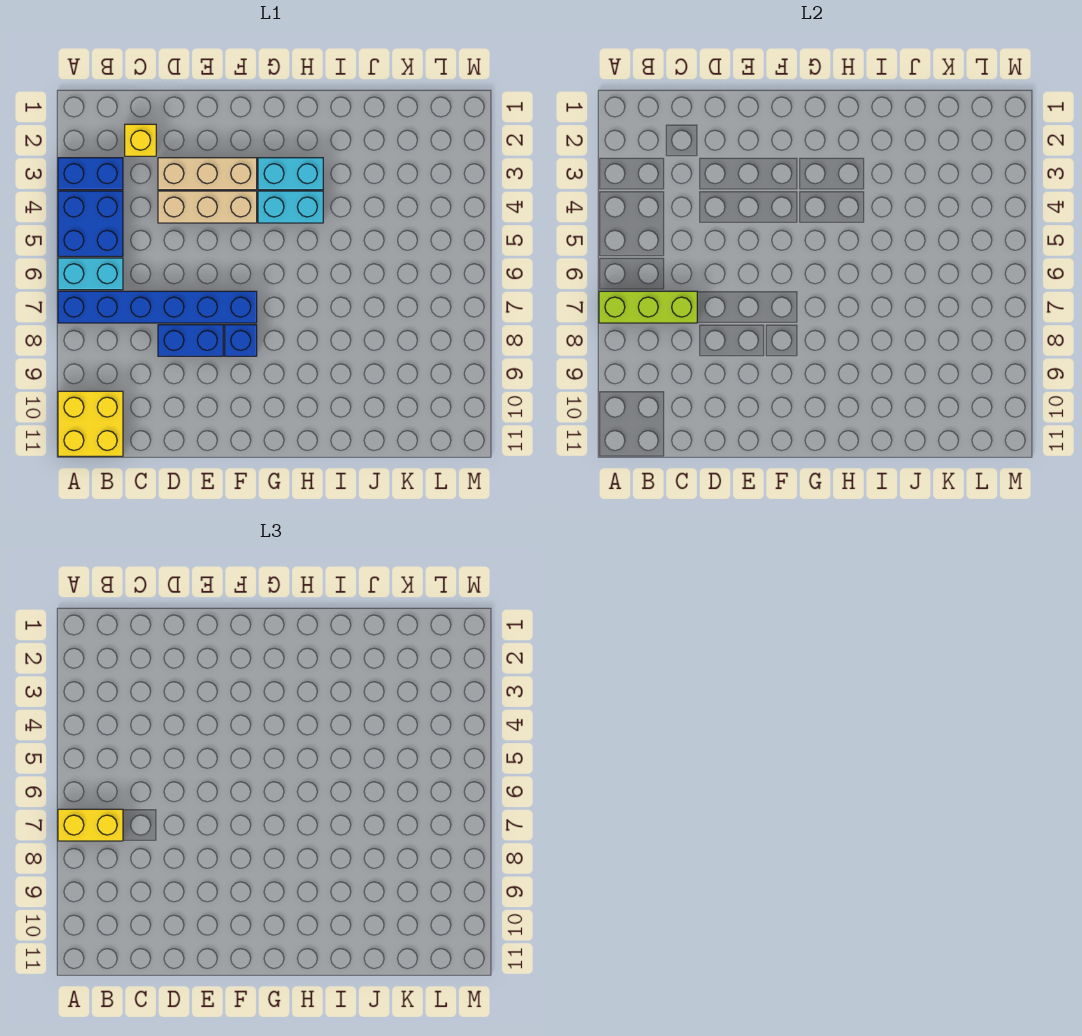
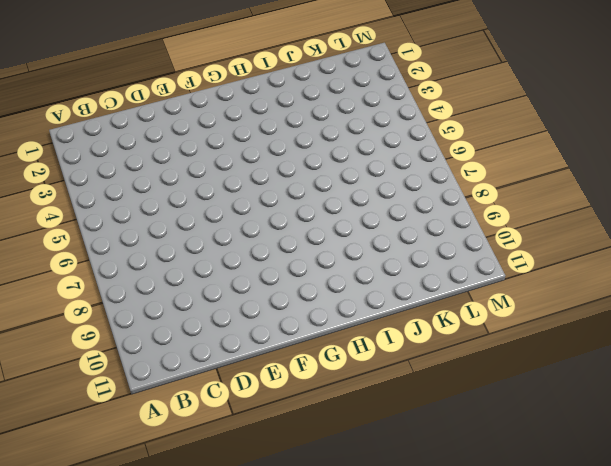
none -> blue 1x2 brick [58,158,123,190]
none -> blue 2x2 brick [58,191,123,256]
none -> cyan 1x2 brick [58,258,123,290]

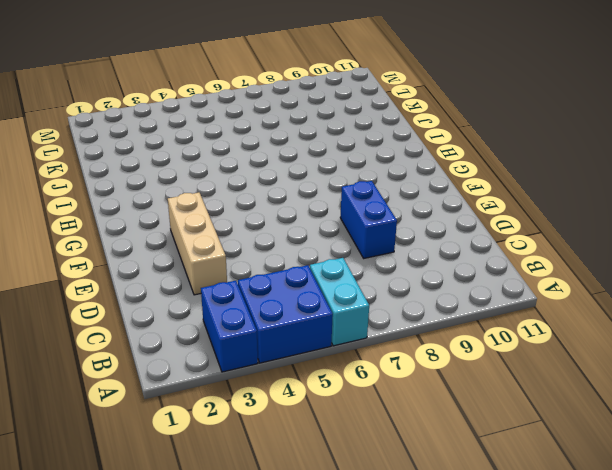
none -> blue 1x6 brick [58,291,257,323]
none -> yellow 2x2 brick [58,391,123,456]
none -> yellow 1x1 brick [125,124,156,156]

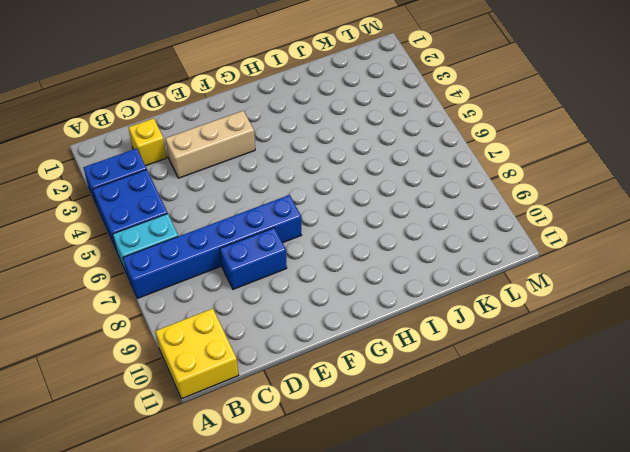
none -> tan 1x3 brick [158,191,257,223]
none -> blue 1x1 brick [225,325,257,356]
none -> cyan 1x2 brick [258,158,323,190]

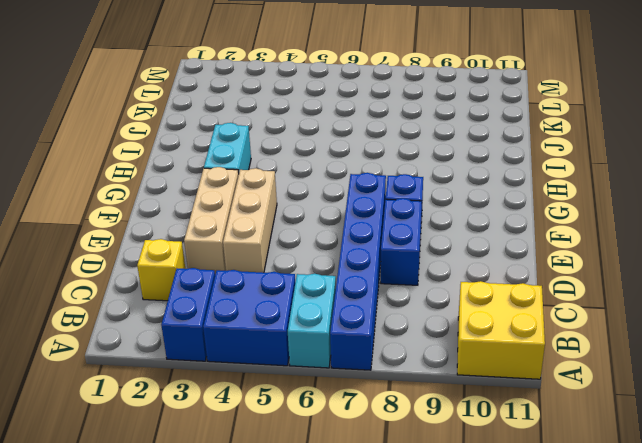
none -> cyan 1x2 brick [258,191,323,223]
none -> lime 1x3 brick [599,291,697,323]
none -> yellow 1x2 brick [58,809,123,841]

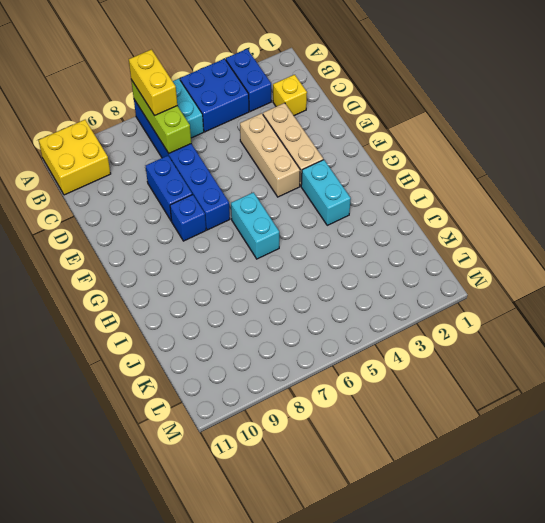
cyan 1x2 brick [231,192,279,259] -> cyan 1x2 brick moved to [258,191,323,223]

